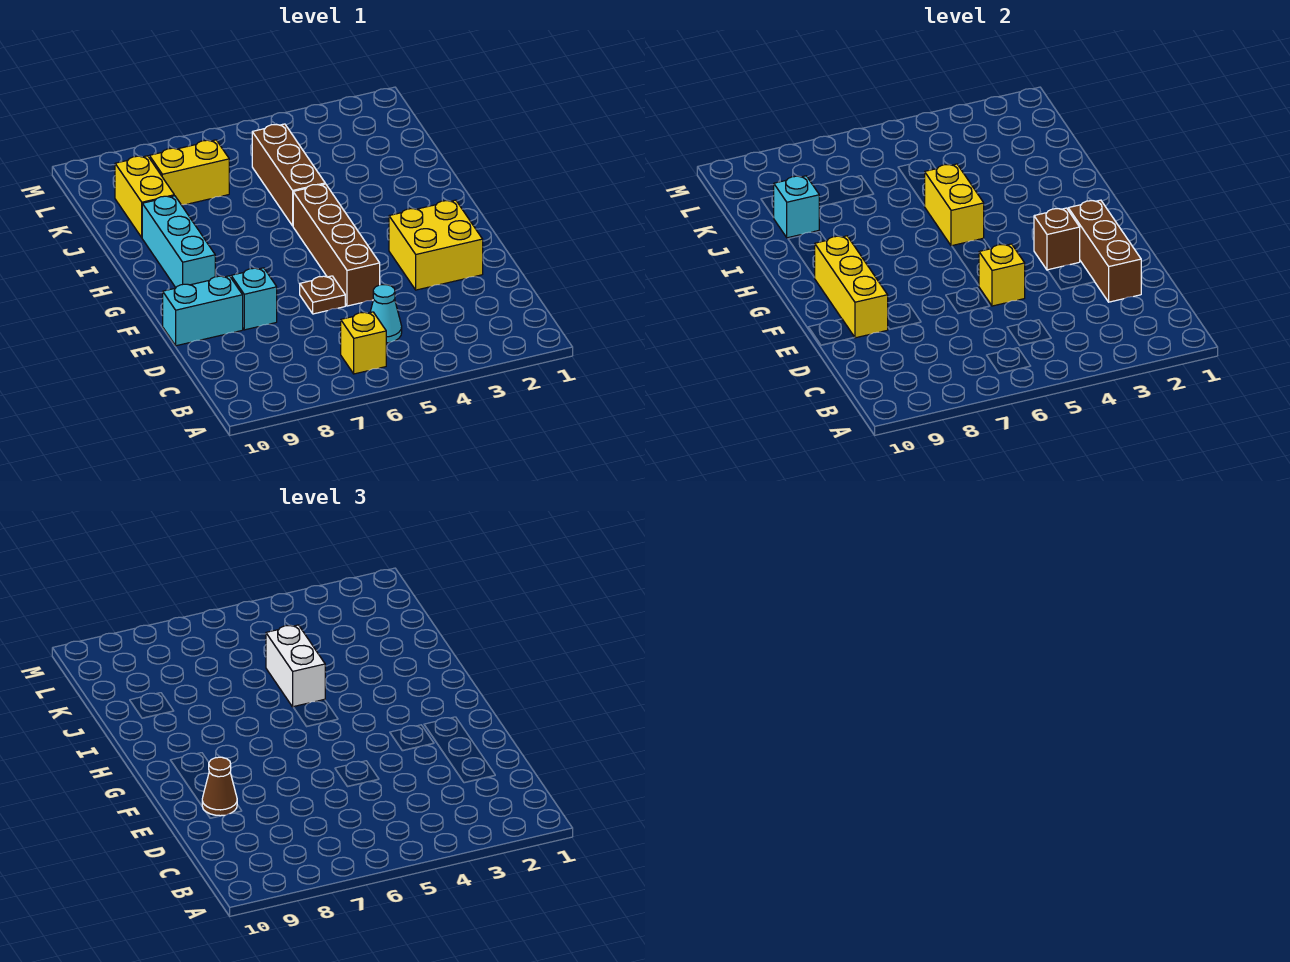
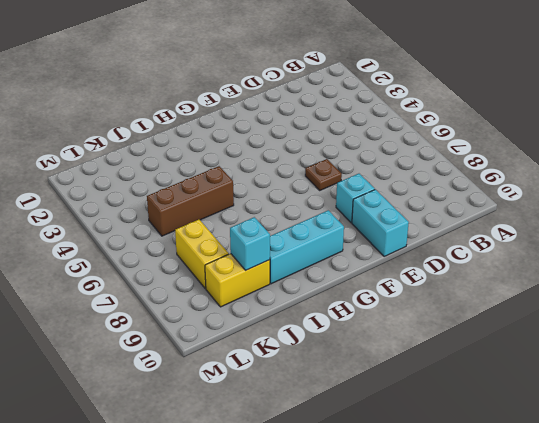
none -> yellow 1x1 brick [341,312,386,374]
none -> cyan 1x1 cone [370,285,402,343]
none -> yellow 2x2 brick [389,200,483,290]

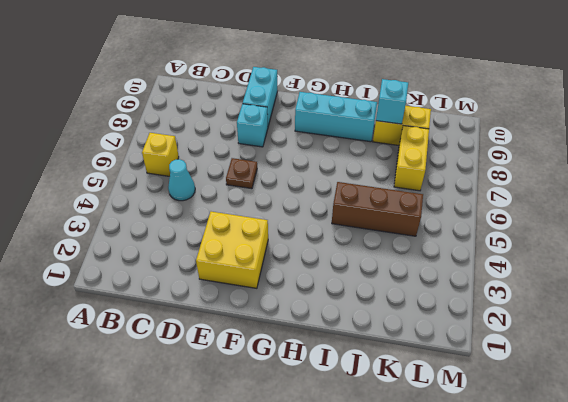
none -> brown 1x4 brick [293,184,380,306]
none -> brown 1x3 brick [1068,200,1141,302]
none -> yellow 1x1 brick [979,244,1025,306]

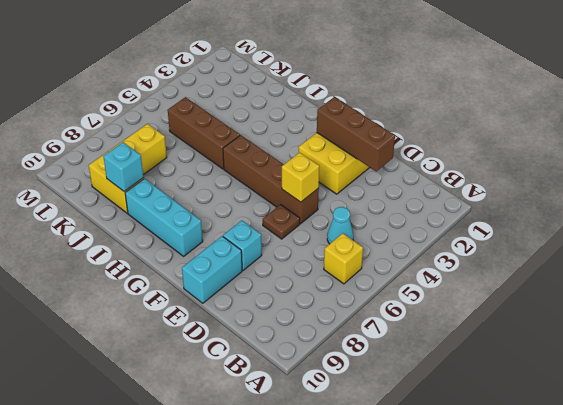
none -> yellow 1x3 brick [814,236,888,338]
none -> brown 1x1 brick [1034,208,1080,270]
none -> yellow 1x2 brick [925,164,984,246]

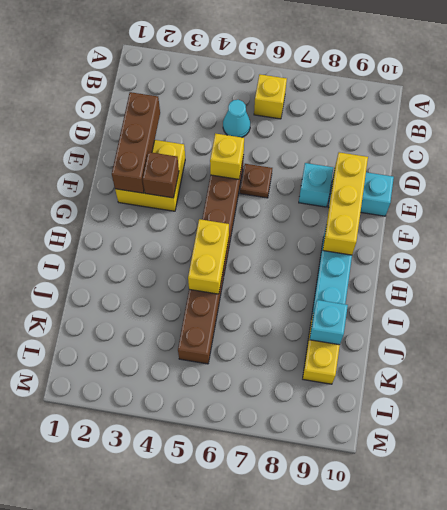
none -> yellow 1x2 brick [149,140,229,205]
none -> brown 1x1 cone [202,757,237,816]
none -> white 1x2 brick [266,625,325,707]

